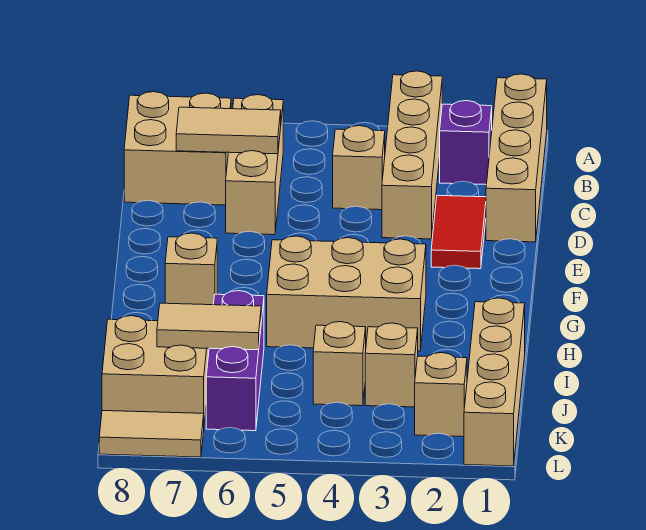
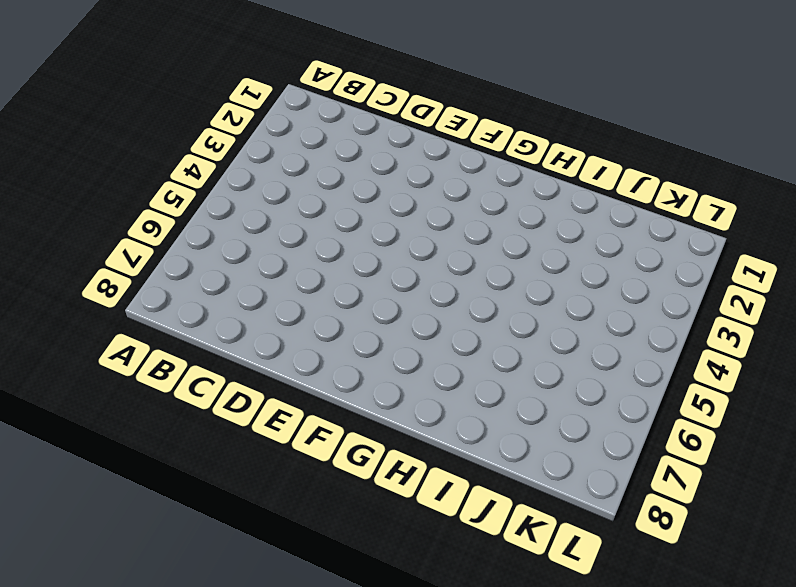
none -> tan 1x4 brick [486,74,547,242]
none -> tan 1x4 brick [382,71,442,239]
none -> purple 1x1 brick [440,101,492,185]

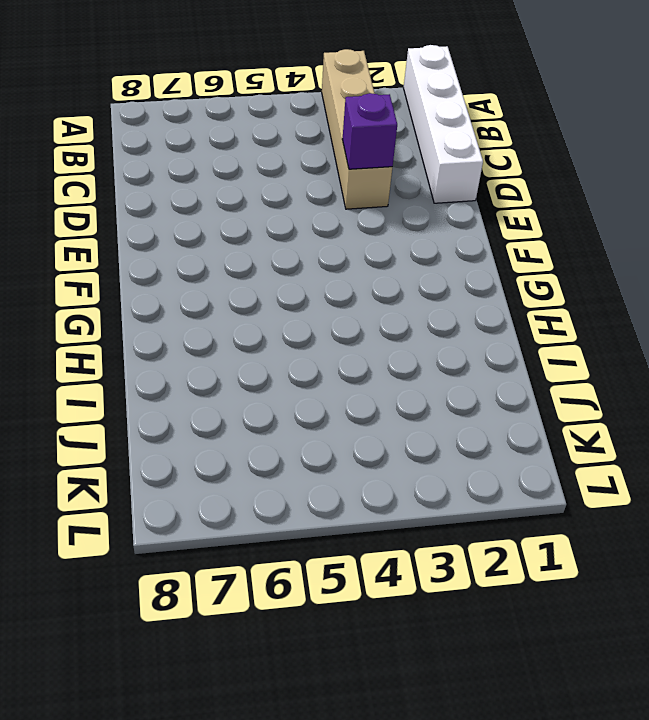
white 1x4 brick [404,45,483,203] -> tan 1x4 brick [486,74,547,242]
purple 1x1 brick [342,93,397,169] -> purple 1x1 brick moved to [440,101,492,185]
none -> tan 1x3 brick [226,95,283,235]
none -> tan 2x2 brick [124,92,231,205]
none -> tan 1x1 brick [333,126,385,210]

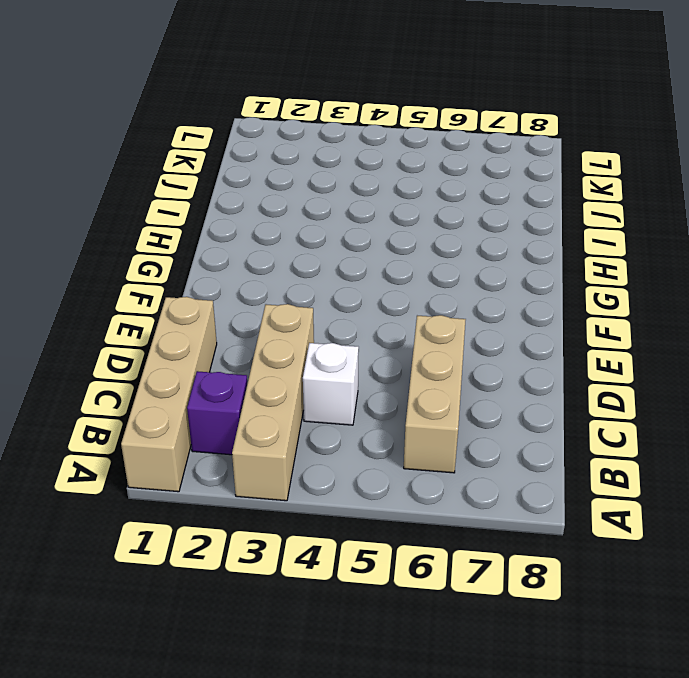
white 1x1 brick [303,343,359,425] -> tan 1x1 brick [333,126,385,210]
none -> tan 2x2 brick [124,92,231,205]
none -> red 1x2 tile [431,195,486,269]
none -> tan 2x3 brick [267,236,426,351]

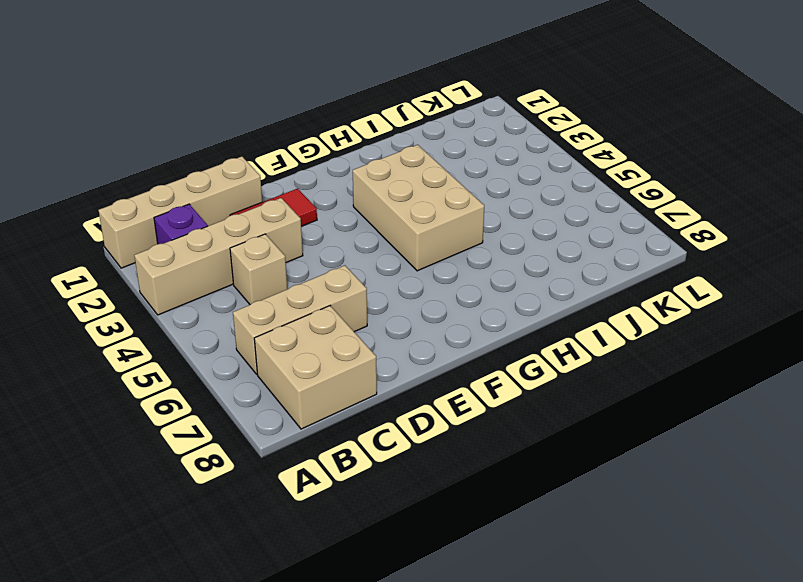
none -> tan 1x1 brick [165,233,217,305]
none -> tan 1x4 brick [464,298,525,466]
none -> purple 1x3 brick [206,291,264,431]

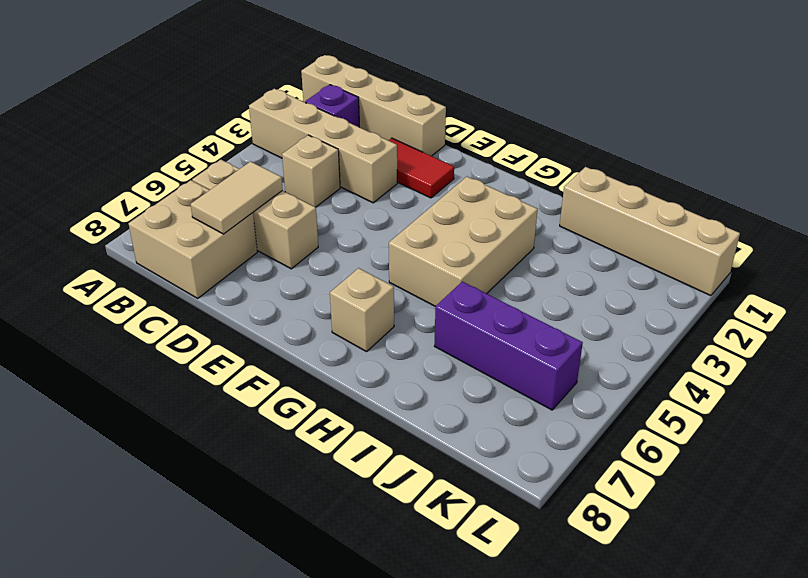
none -> tan 1x1 brick [365,323,418,407]
none -> tan 1x1 brick [313,322,366,406]
none -> tan 2x2 brick [102,316,209,422]

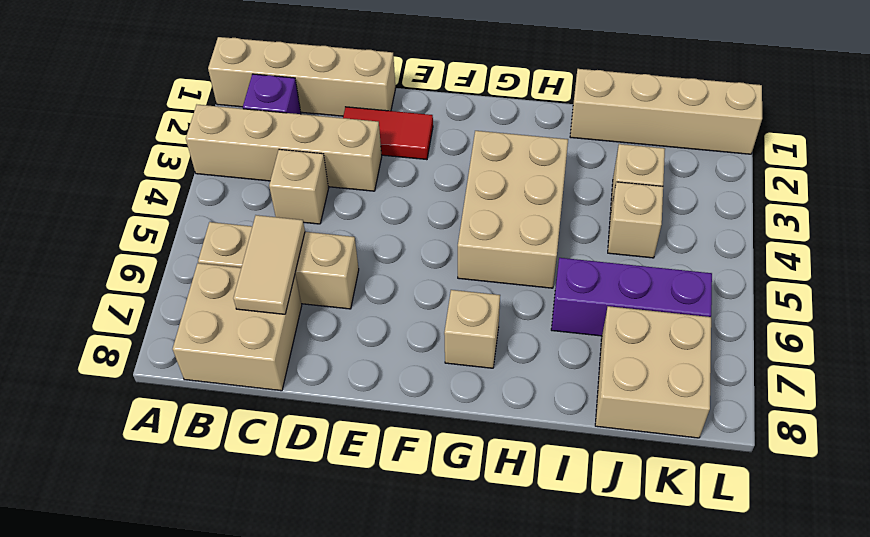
none -> tan 1x1 brick [415,353,467,437]
none -> tan 1x2 tile [99,411,204,457]
none -> tan 1x2 tile [157,303,261,350]

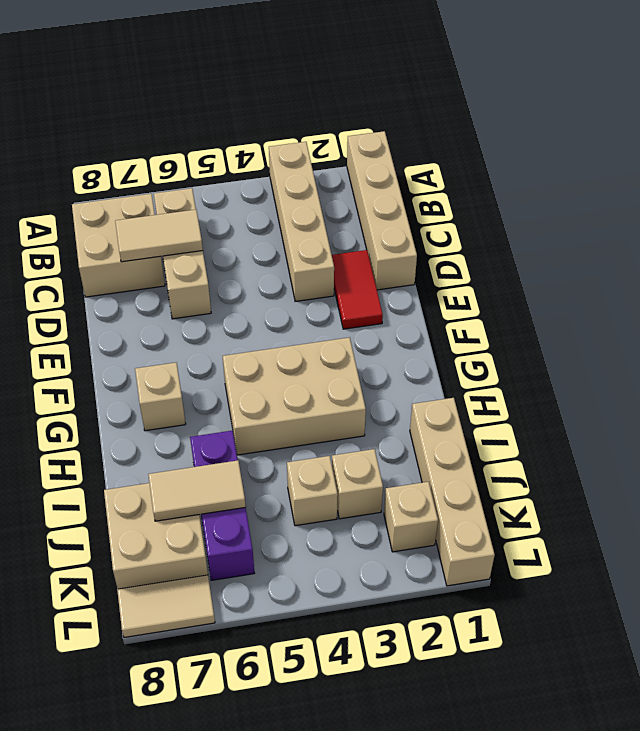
none -> purple 1x1 brick [440,101,492,185]
none -> tan 1x1 brick [333,126,385,210]

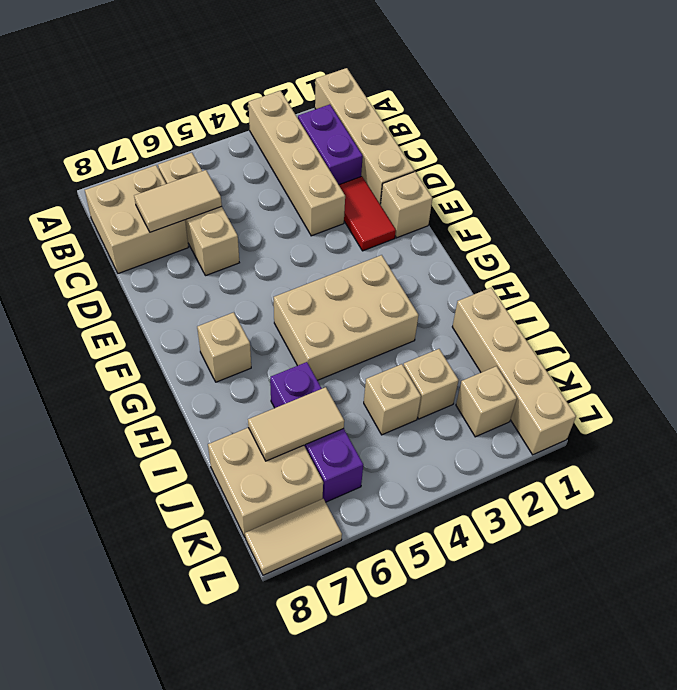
purple 1x2 brick [298,104,363,185] -> purple 1x1 brick [440,101,492,185]
tan 1x1 brick [381,172,432,238] -> tan 1x1 brick moved to [333,126,385,210]

